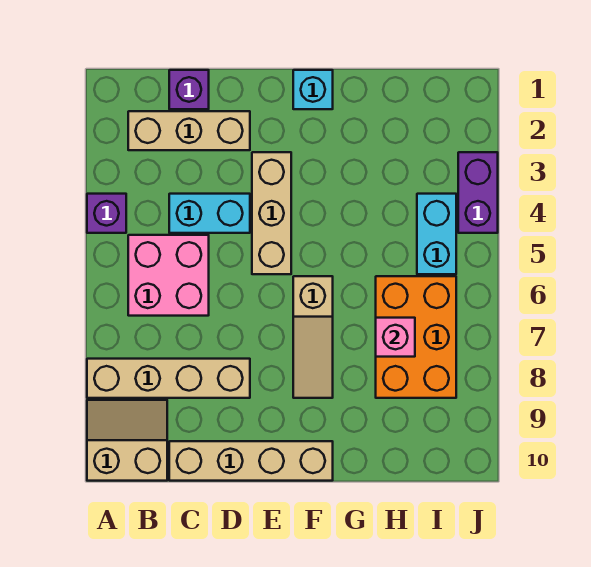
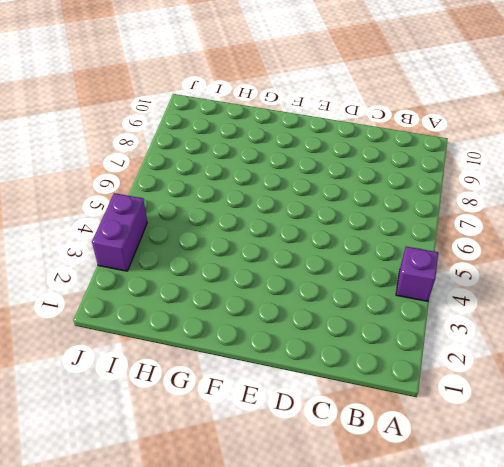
none -> tan 1x4 brick [87,359,250,398]
none -> tan 2x2 slope [87,400,167,481]
none -> tan 1x3 brick [128,111,250,150]

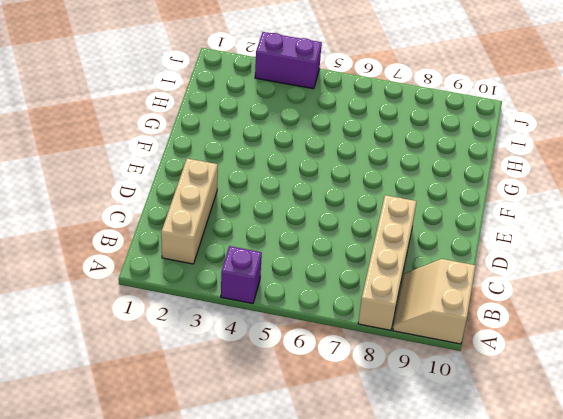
none -> pink 2x2 brick [128,235,209,316]
none -> purple 1x1 brick [169,70,209,109]
none -> cyan 1x2 brick [169,194,250,233]

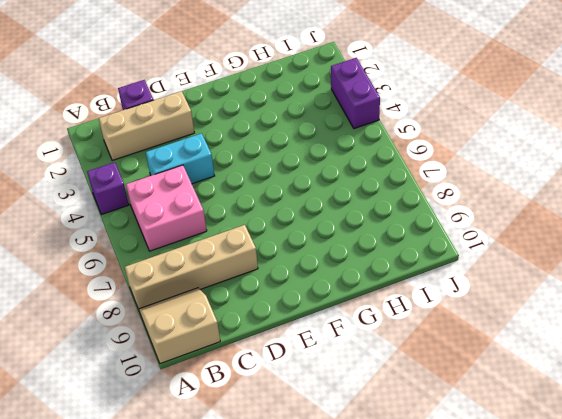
none -> tan 1x4 brick [169,441,333,481]
none -> tan 1x3 brick [252,152,291,274]
none -> cyan 1x1 brick [293,70,333,109]

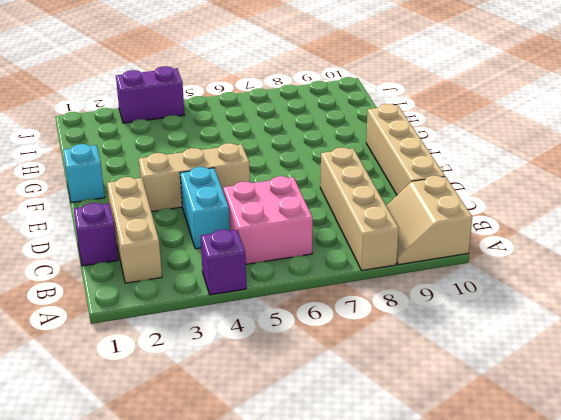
none -> tan 1x3 slope [293,276,333,398]
none -> orange 2x3 brick [376,276,456,398]
none -> cyan 1x2 brick [417,194,456,274]

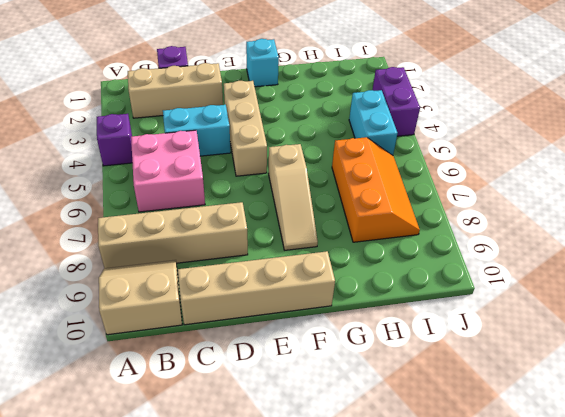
orange 2x3 slope [332,137,420,242] -> orange 2x3 brick [376,276,456,398]
none -> pink 1x1 brick [376,318,415,357]

